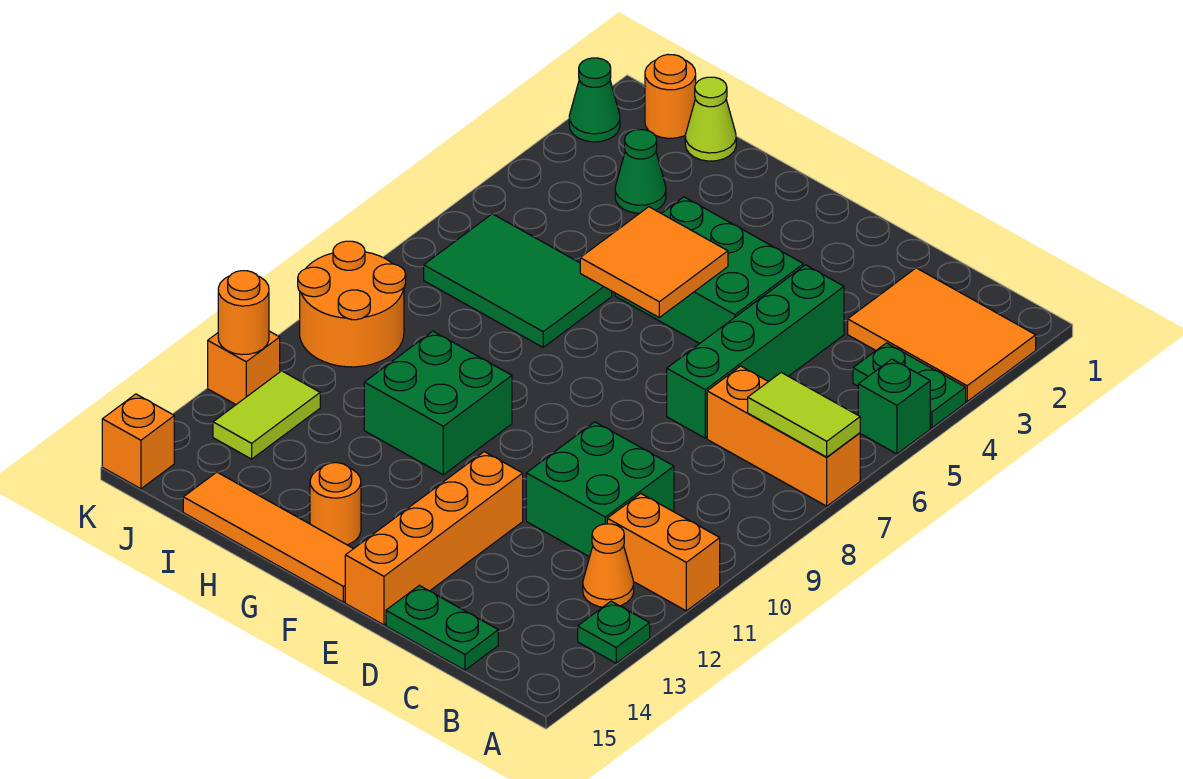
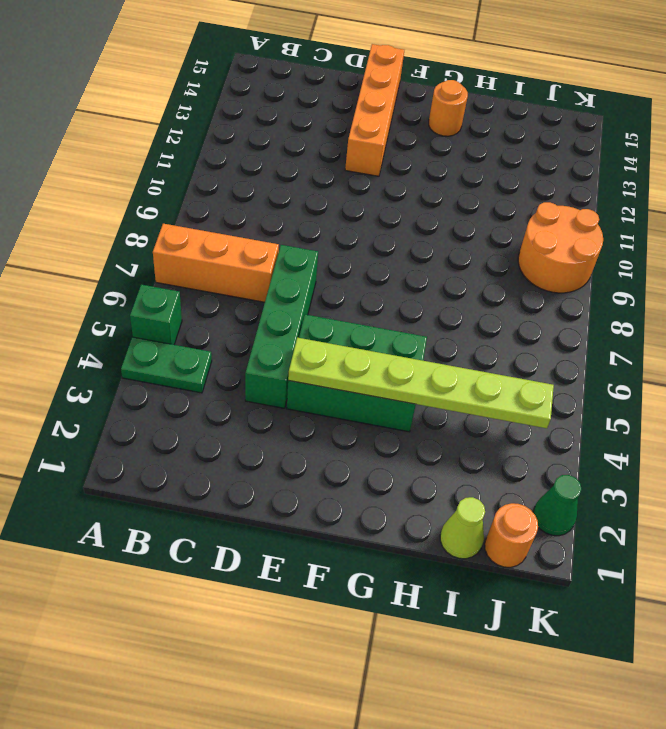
lime 1x6 plate [288,338,554,428] -> none
none -> orange 2x3 tile [848,268,1036,401]
none -> orange 1x2 brick [607,494,720,611]
none -> green 1x1 plate [578,601,650,663]

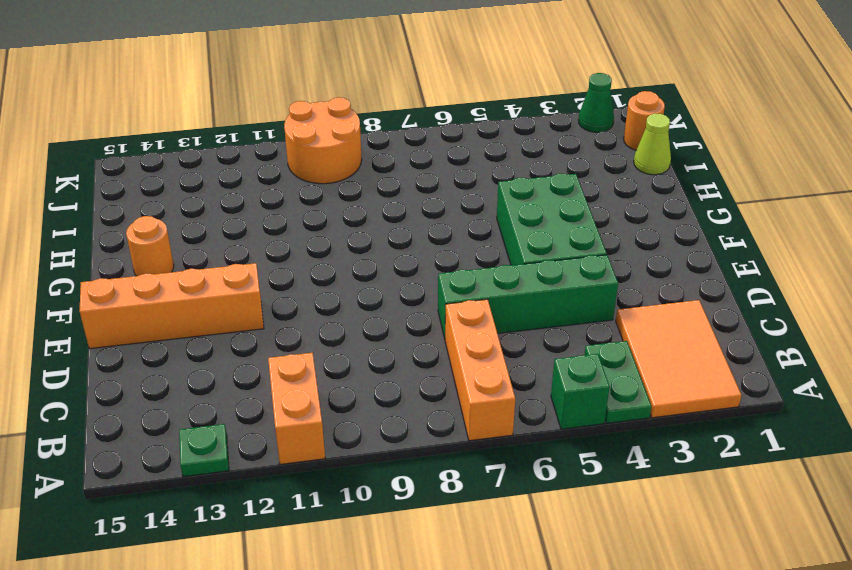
none -> orange 1x1 cone [583,524,634,607]
none -> green 2x2 brick [526,422,674,557]
none -> green 1x2 plate [386,586,498,670]

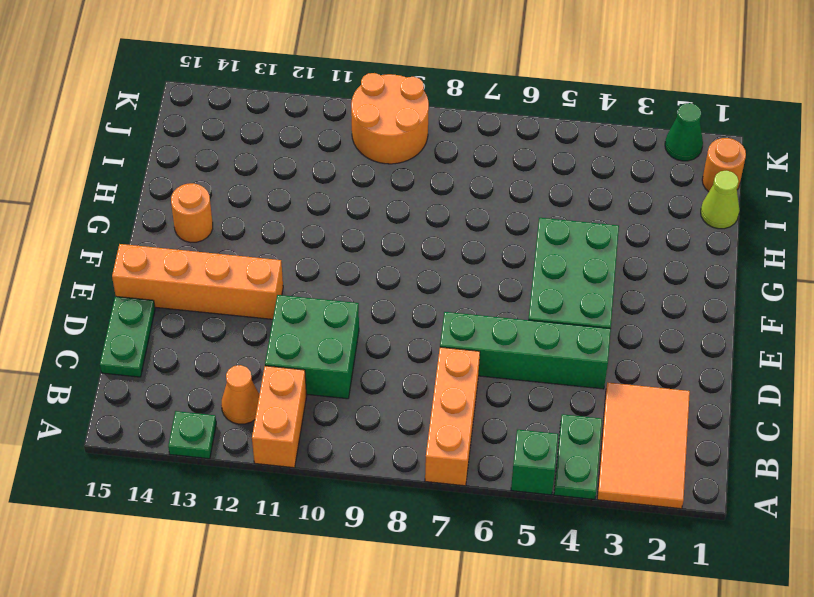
none -> orange 1x4 tile [183,472,353,602]
none -> green 2x2 brick [364,331,512,475]
none -> green 2x3 tile [424,214,612,347]

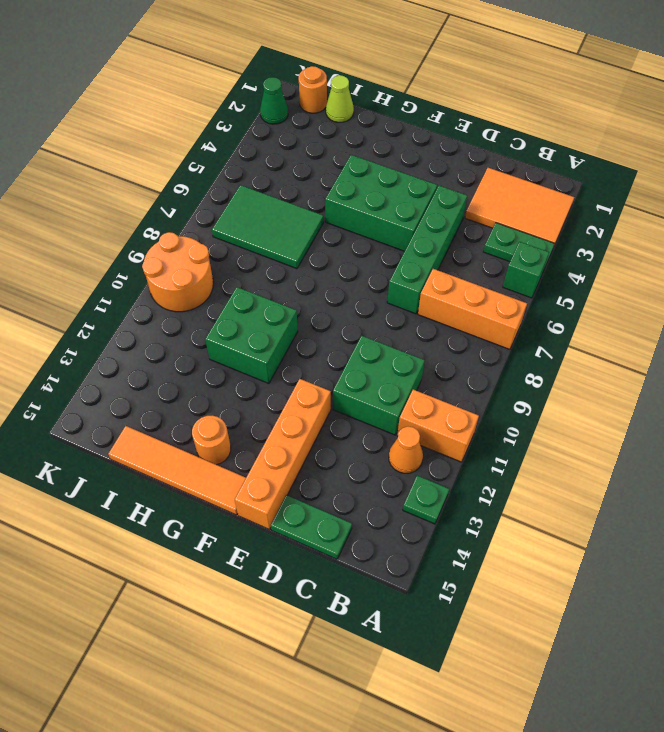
none -> green 1x1 cone [615,130,666,213]
none -> lime 1x2 tile [213,371,320,459]
none -> orange 1x1 brick [208,331,280,404]

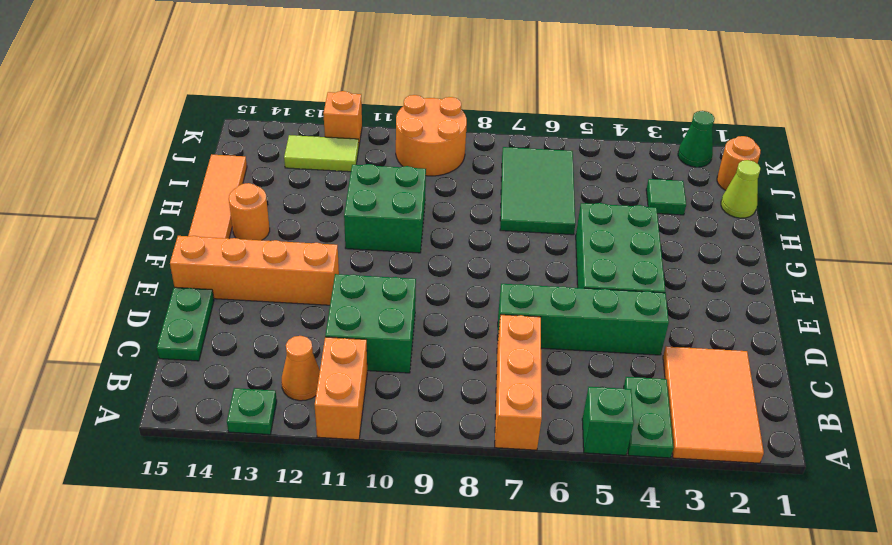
green 1x1 tile [646,179,686,215] -> green 1x1 cone [615,130,666,213]
none -> orange 1x1 brick [102,394,174,489]
none -> lime 1x2 tile [748,372,860,457]
none -> orange 2x2 tile [580,207,728,317]

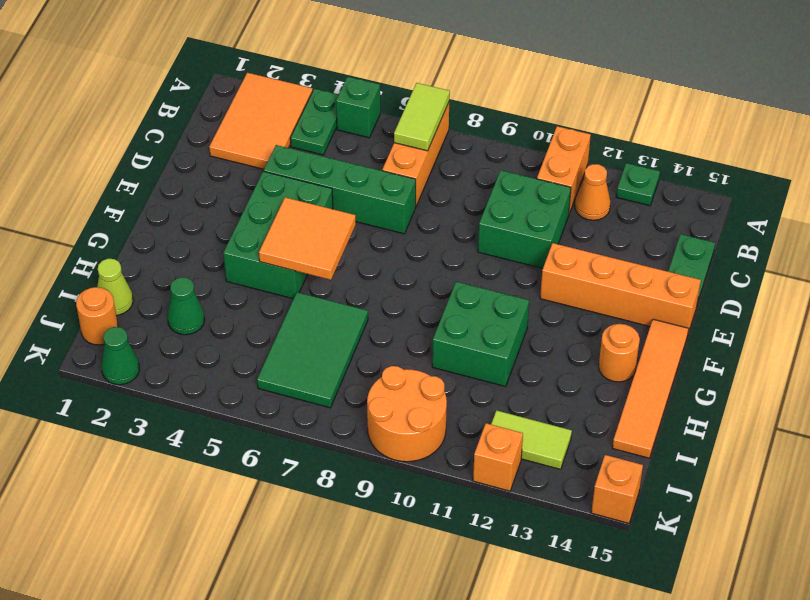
none -> orange 1x1 round brick [218,271,269,355]

